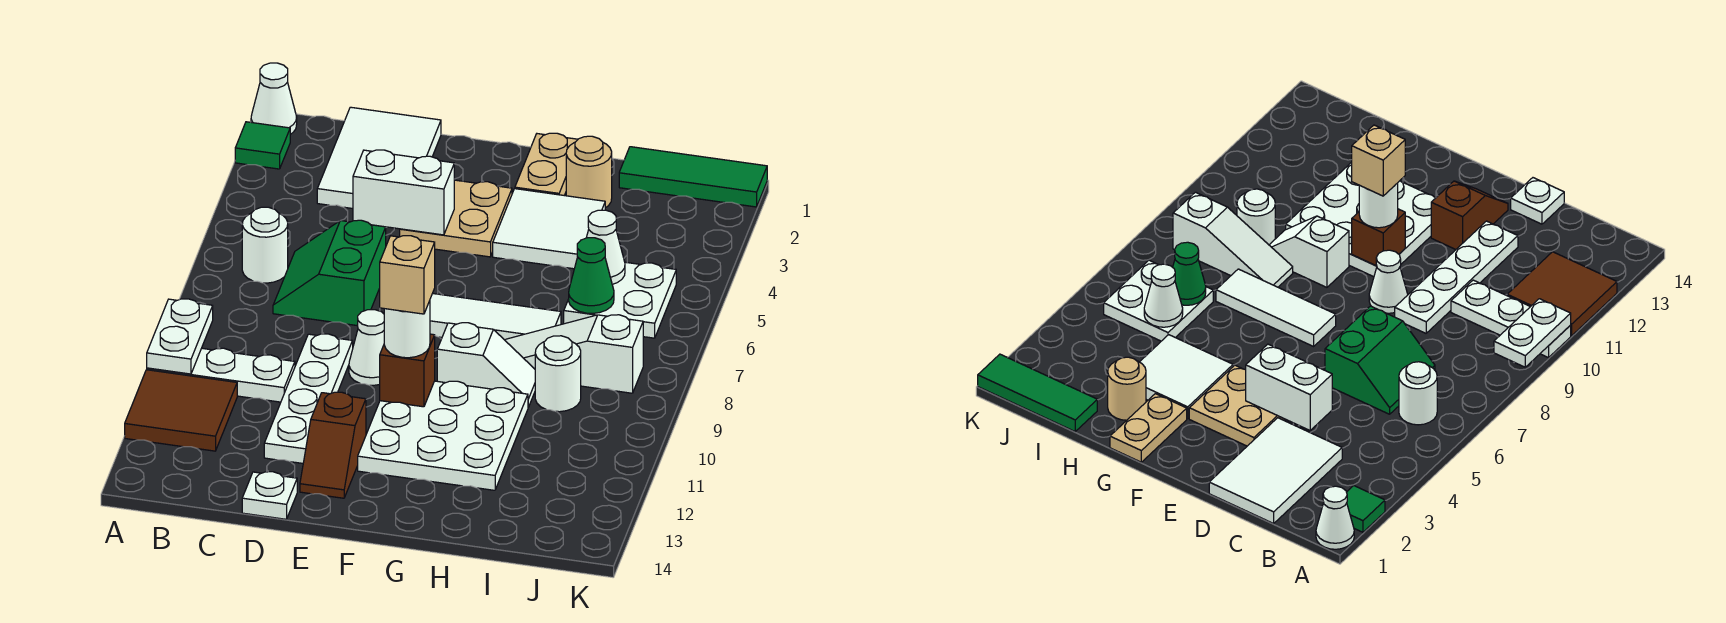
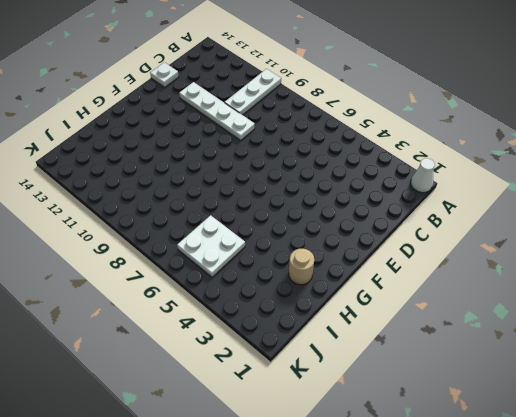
none -> green 1x1 tile [235,122,290,169]
none -> brown 2x2 tile [125,370,237,451]
none -> white 1x1 round brick [242,207,288,283]

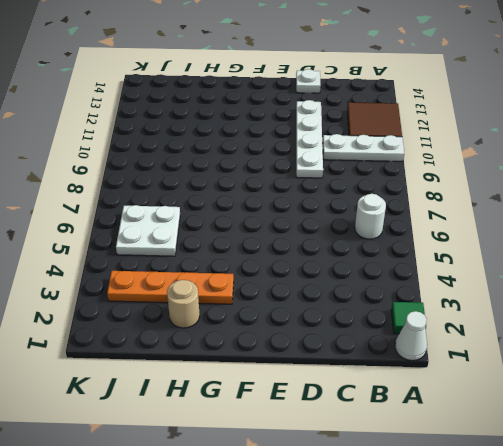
orange 1x4 plate [107,271,234,304] -> white 2x2 tile [493,189,605,269]
none -> white 2x3 tile [317,107,441,209]
none -> green 2x2 slope [273,220,386,326]
none -> tan 2x2 plate [400,180,512,257]

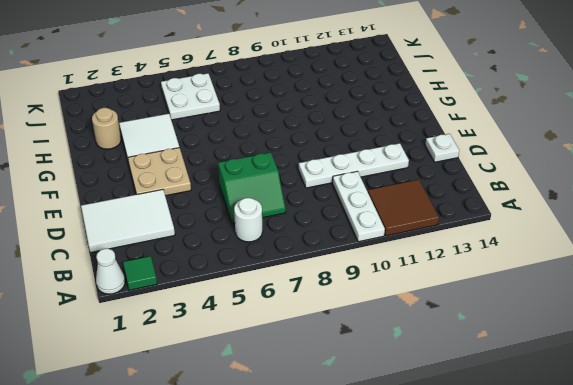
none -> white 1x1 cone [349,310,384,385]
none -> brown 1x2 slope [300,392,366,498]
none -> white 1x3 tile [430,294,561,340]

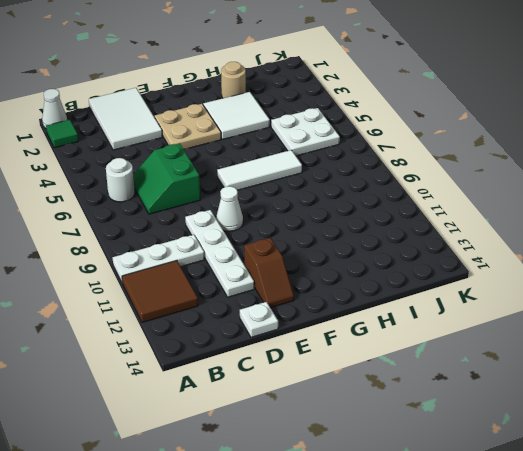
none -> white 3x3 plate [358,381,528,490]
none -> tan 1x2 plate [515,133,578,195]
none -> white 1x2 slope [437,323,535,407]

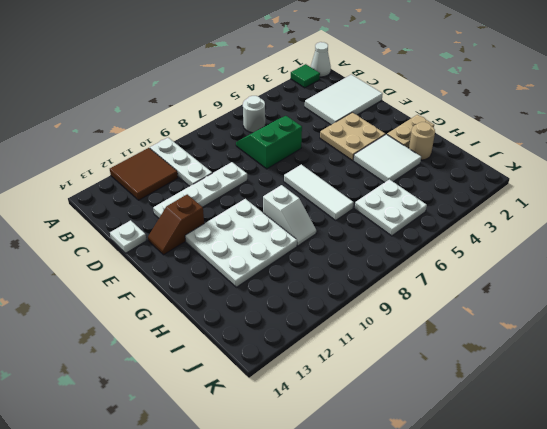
none -> white 1x1 cone [349,310,384,385]
none -> white 1x3 slope [505,315,643,393]
none -> green 1x3 tile [619,147,767,207]

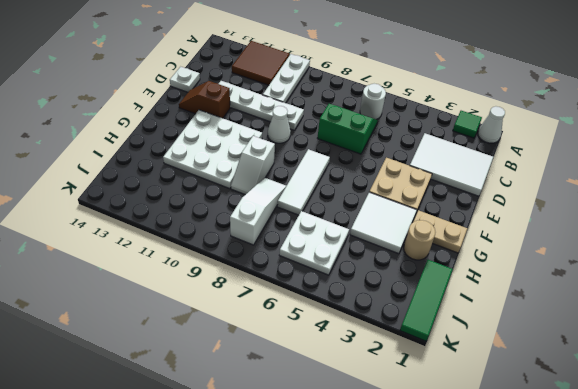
none -> white 1x1 round brick [535,336,581,412]
none -> white 1x2 plate [147,299,213,374]
none -> white 1x2 brick [353,150,454,235]

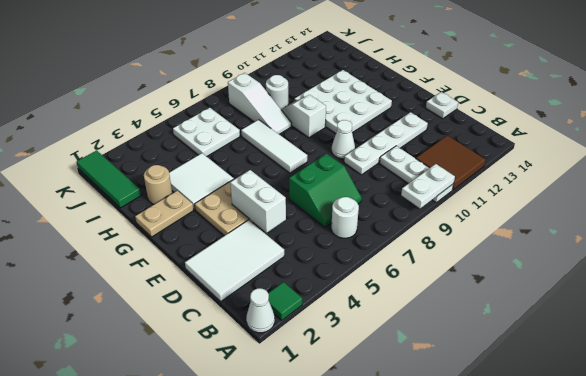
none -> brown 1x2 slope [300,392,366,498]
none -> brown 1x1 brick [380,334,435,407]
none -> white 1x1 cone [586,210,625,284]

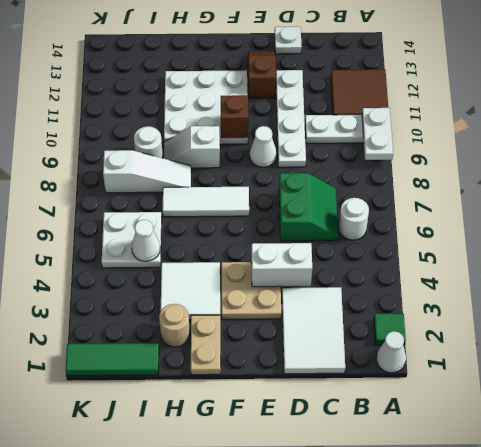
none -> green 1x1 cone [569,238,614,313]
none -> white 1x1 round brick [384,301,430,358]
none -> tan 1x1 brick [380,236,435,314]

